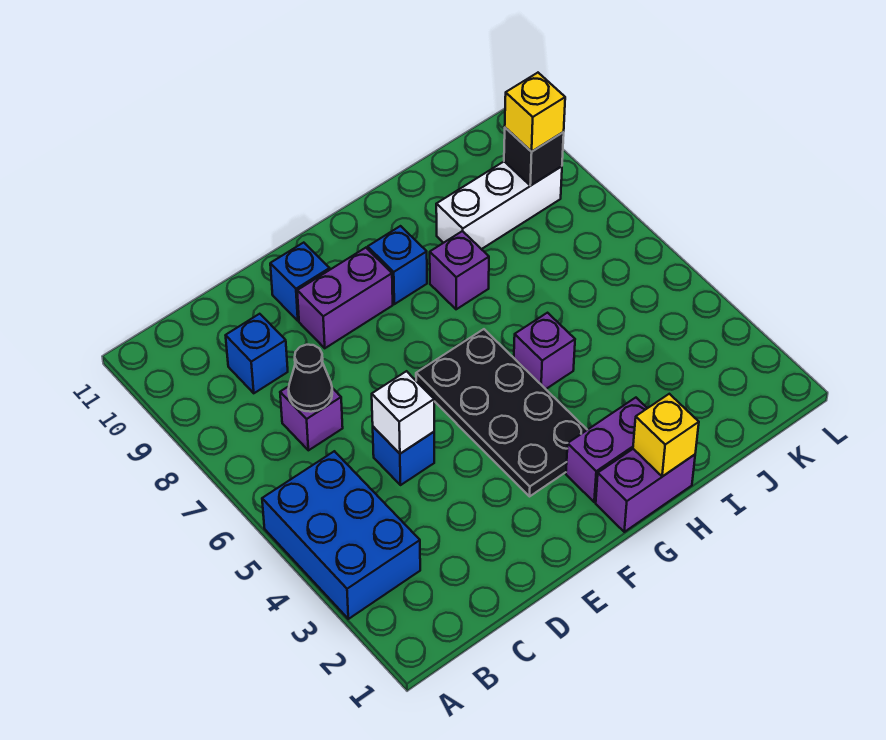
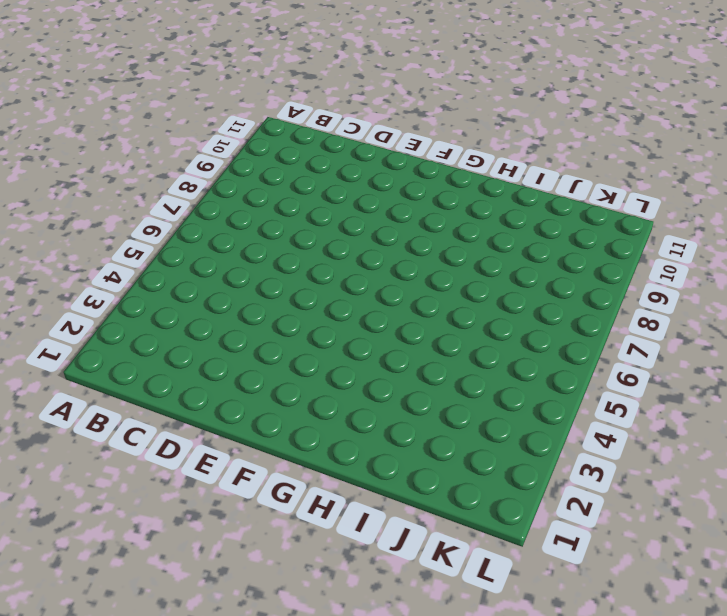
none -> blue 2x3 brick [262,451,420,619]
none -> purple 1x1 brick [280,386,343,450]
none -> blue 1x1 brick [226,314,288,393]

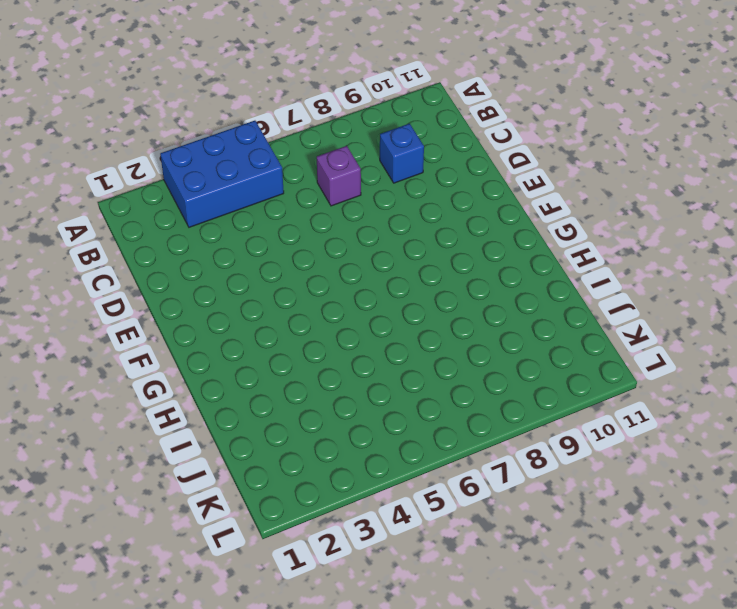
none -> blue 1x1 brick [373,427,434,485]
none -> purple 1x2 brick [297,248,393,348]
none -> blue 1x1 brick [270,243,330,321]

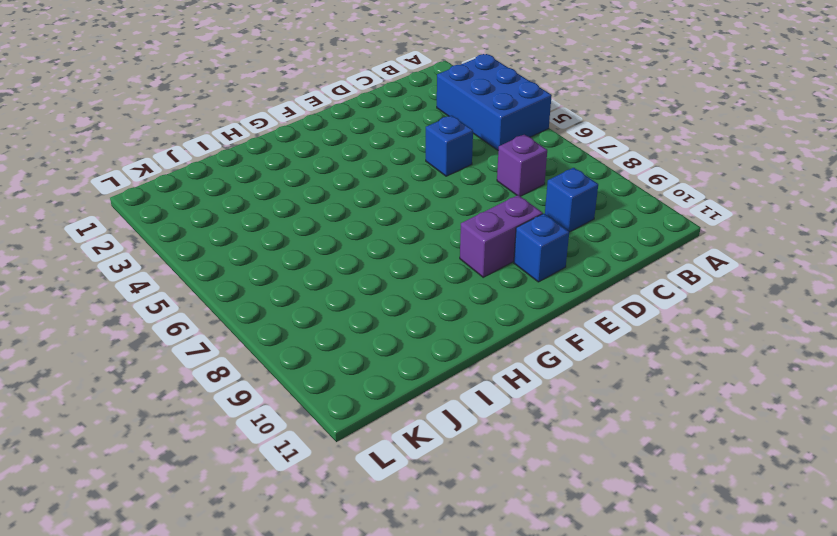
none -> black 2x4 plate [416,329,587,496]
none -> purple 1x2 brick [596,449,695,532]
none -> purple 1x2 brick [566,398,647,502]

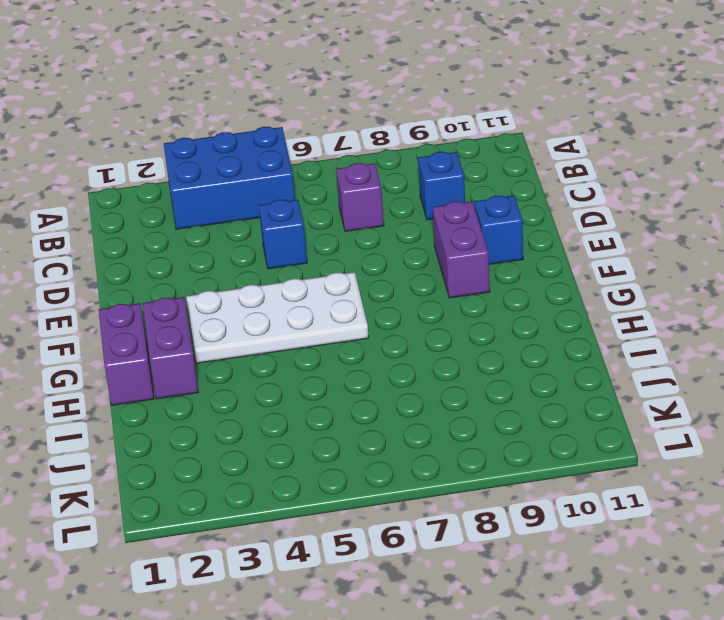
white 2x4 plate [186,272,369,363] -> black 2x4 plate [416,329,587,496]
none -> blue 1x1 brick [368,226,427,304]
none -> purple 1x1 brick [514,313,575,389]
none -> purple 1x1 brick [430,231,489,309]

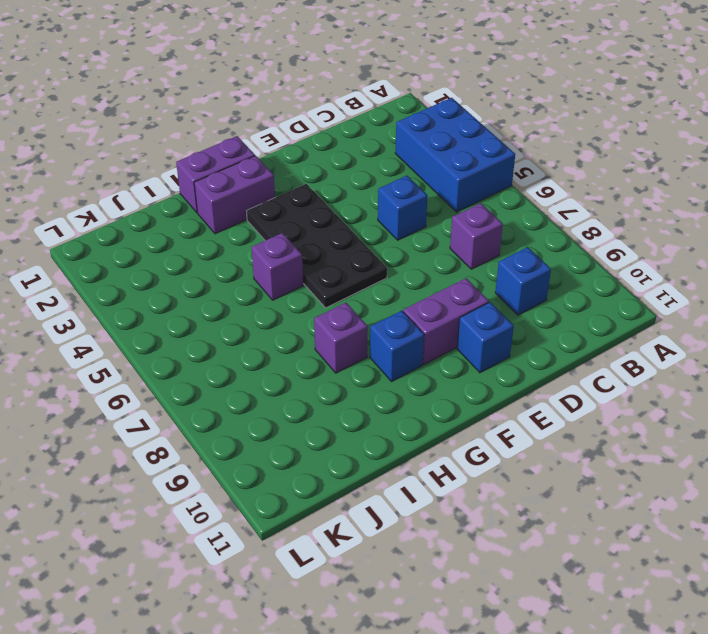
none -> white 1x3 brick [436,162,562,249]
none -> black 1x1 cone [288,345,332,412]
none -> white 1x1 brick [372,371,434,454]

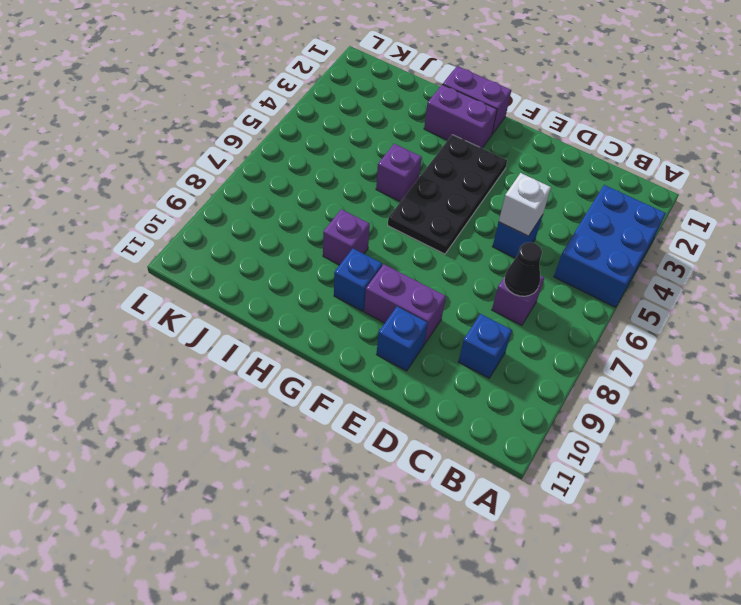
none -> white 1x3 brick [436,162,562,249]
none -> yellow 1x1 brick [633,394,699,477]
none -> black 1x1 brick [504,128,564,186]

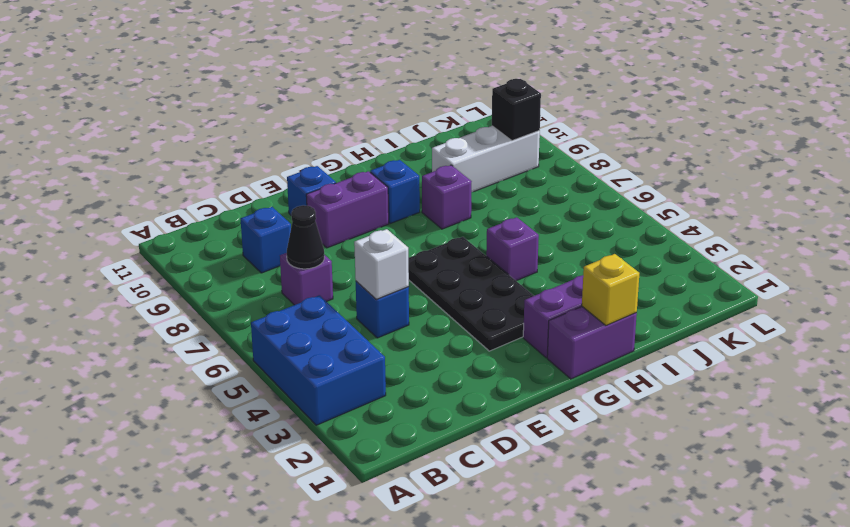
none -> yellow 1x1 brick [505,73,565,152]

